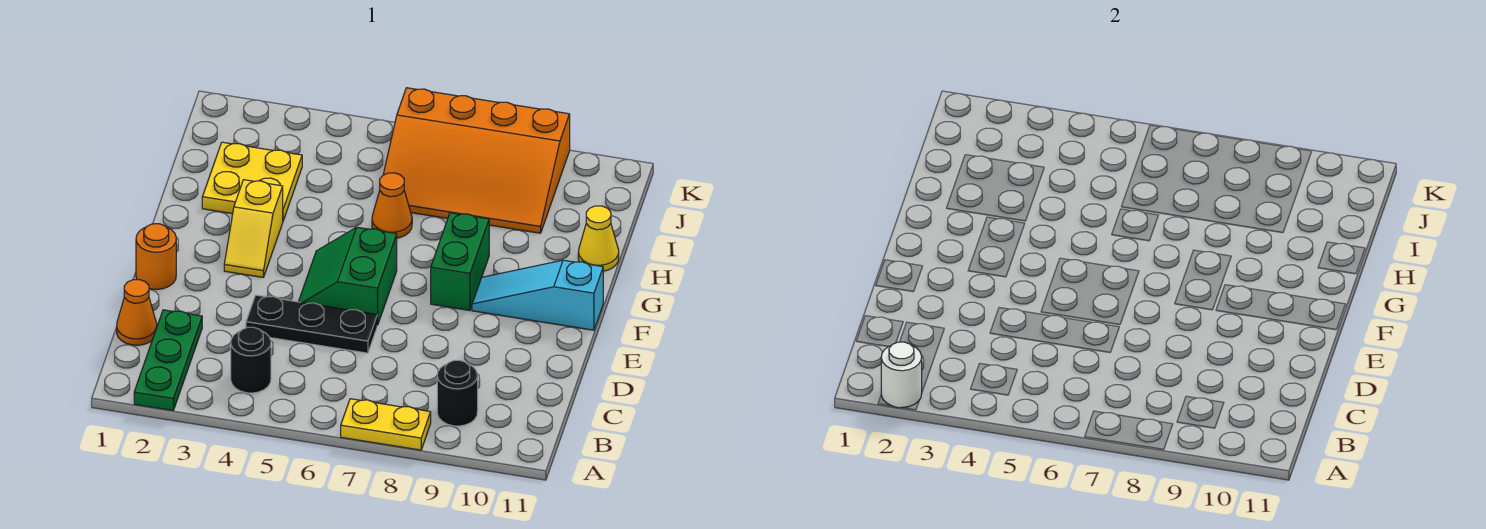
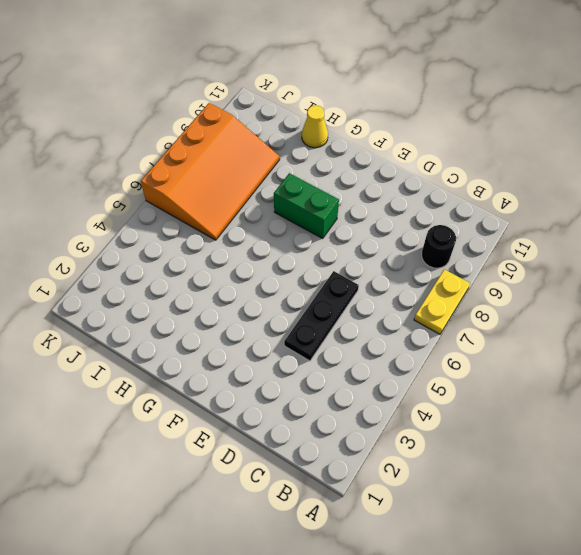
none -> green 1x3 plate [134,310,202,411]
none -> black 1x1 round brick [231,327,271,393]
none -> orange 1x1 cone [117,280,157,345]

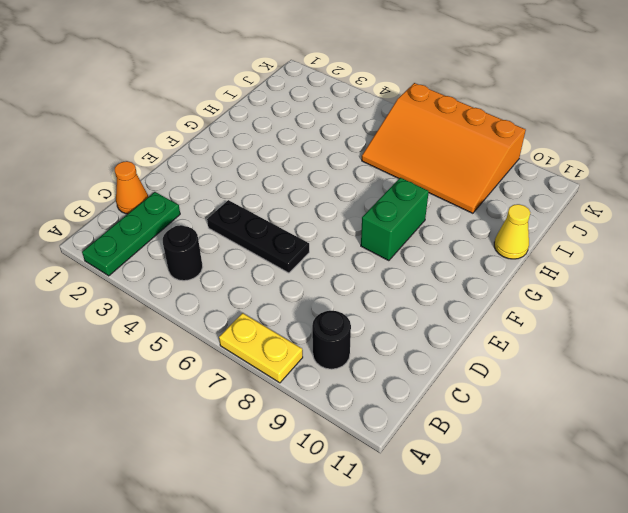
none -> orange 1x1 round brick [136,224,176,289]
none -> green 2x2 slope [299,227,397,325]
none -> yellow 1x2 slope [224,180,283,277]

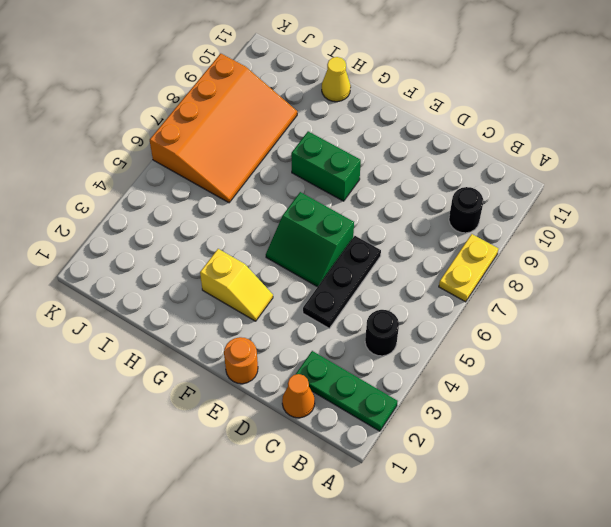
none -> cyan 1x3 slope [472,260,603,330]
none -> yellow 2x2 plate [202,142,302,221]
none -> orange 1x1 cone [372,173,412,238]

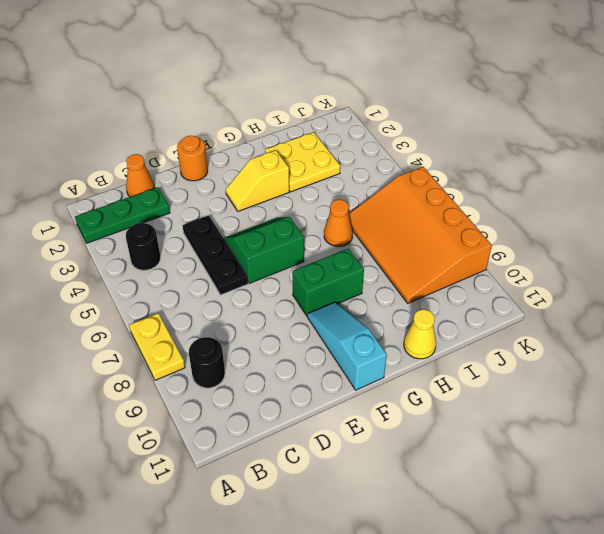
none -> white 1x1 round brick [881,342,922,408]

